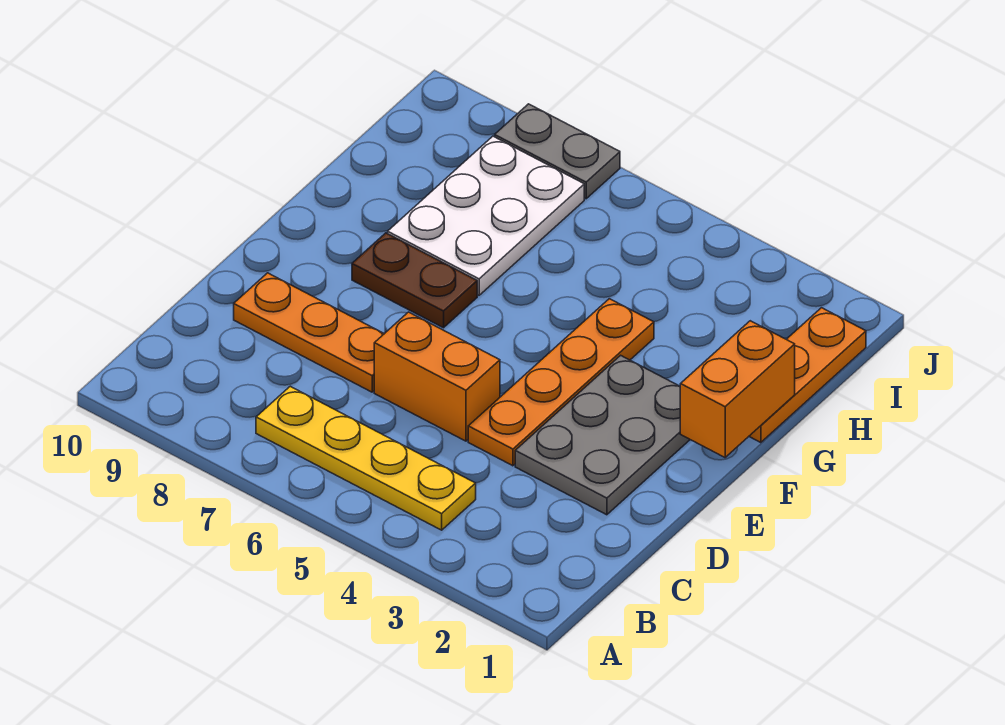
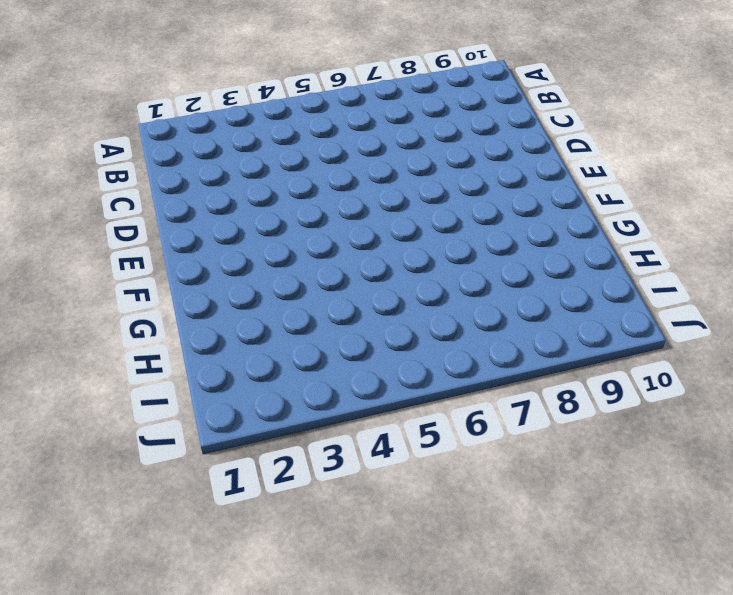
none -> yellow 1x4 plate [256,386,476,530]
none -> grey 2x3 plate [515,355,690,515]

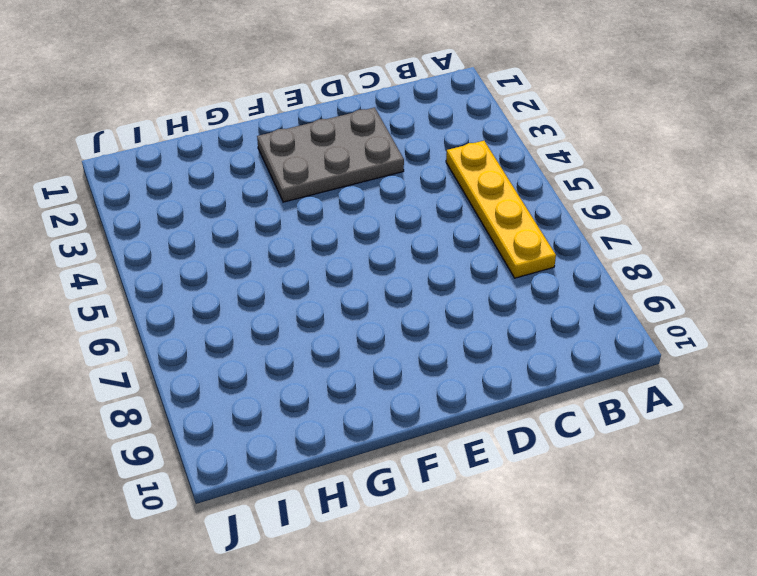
none -> orange 1x4 plate [468,299,654,466]
none -> orange 1x2 brick [374,312,500,441]

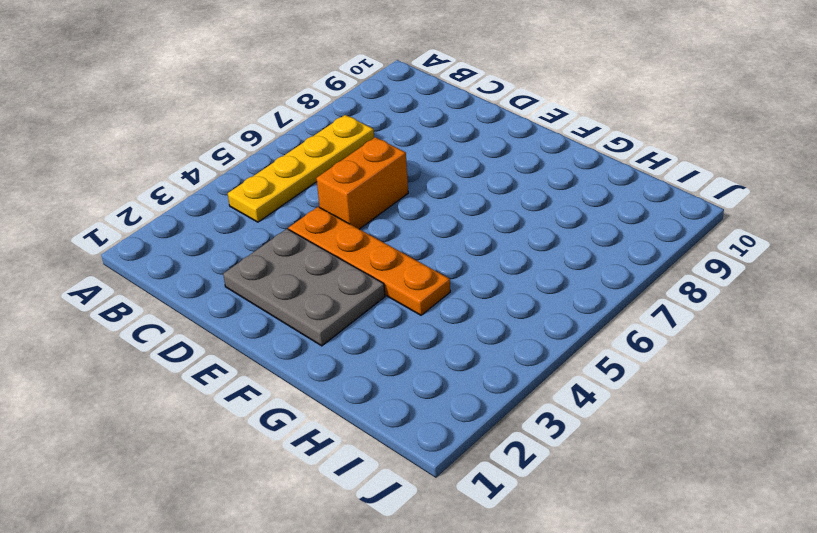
none -> orange 1x3 plate [234,273,384,392]
none -> brown 1x2 plate [352,233,477,328]

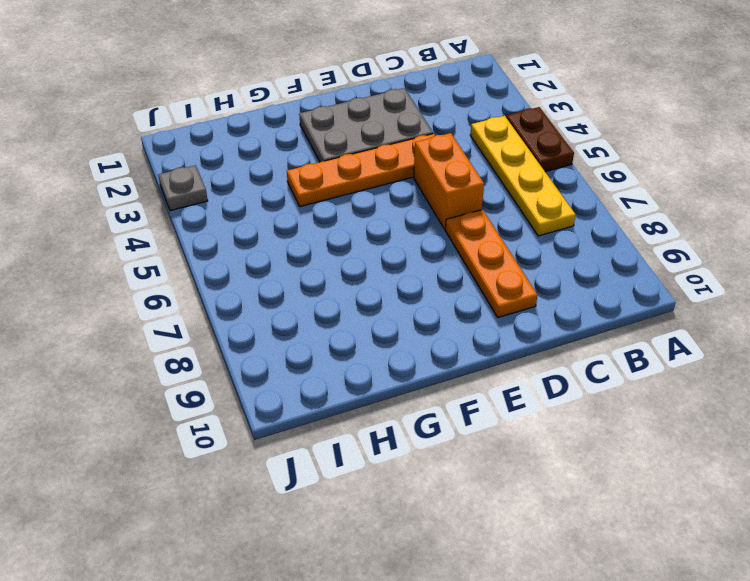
brown 1x2 plate [506,107,574,172] -> brown 1x2 plate moved to [352,233,477,328]
grey 1x1 plate [159,165,208,211] -> none
none -> orange 1x3 plate [749,308,866,443]
none -> white 2x3 plate [388,136,584,295]

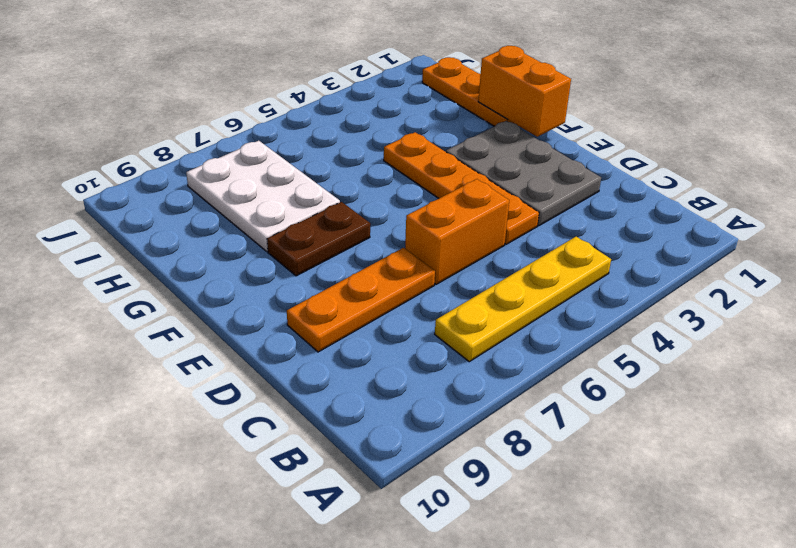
none -> grey 1x2 plate [495,104,620,199]

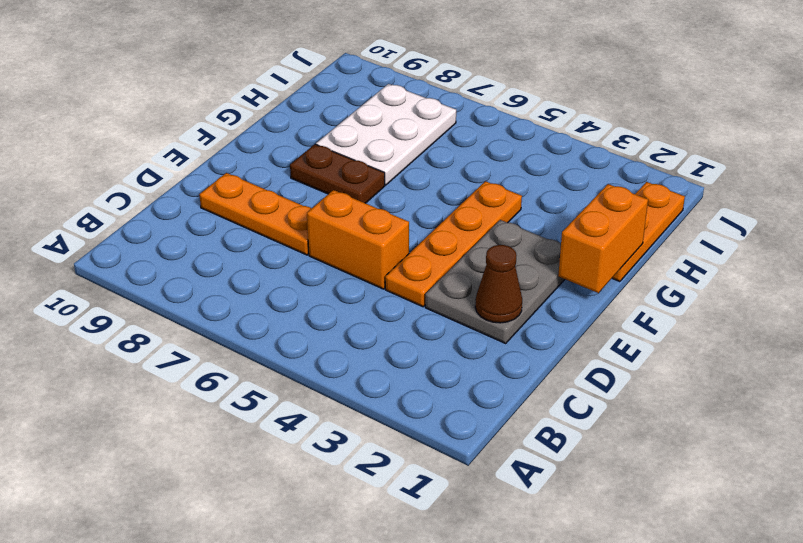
brown 1x1 cone [475,245,522,323] -> none
none -> yellow 1x4 plate [256,386,476,530]
none -> grey 1x2 plate [495,104,620,199]

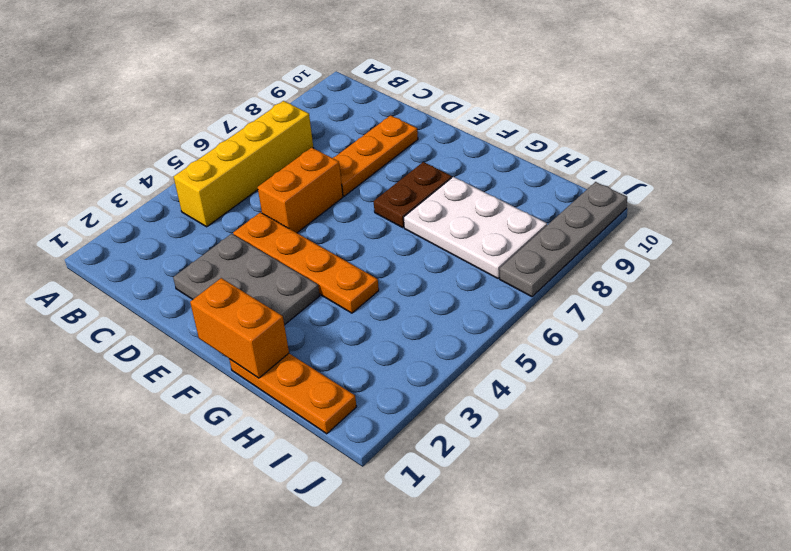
yellow 1x4 brick [174,101,313,227] -> yellow 1x4 plate [256,386,476,530]
grey 1x4 plate [500,182,627,297] -> grey 1x2 plate [495,104,620,199]

